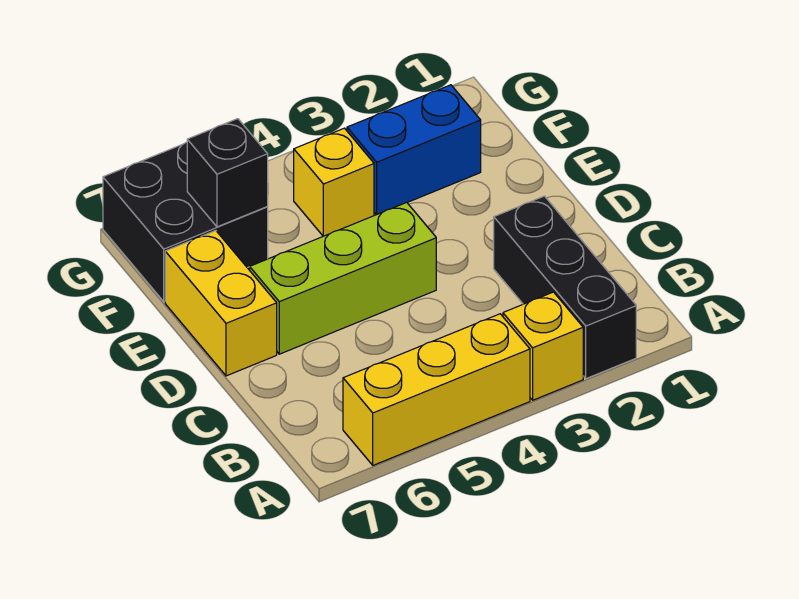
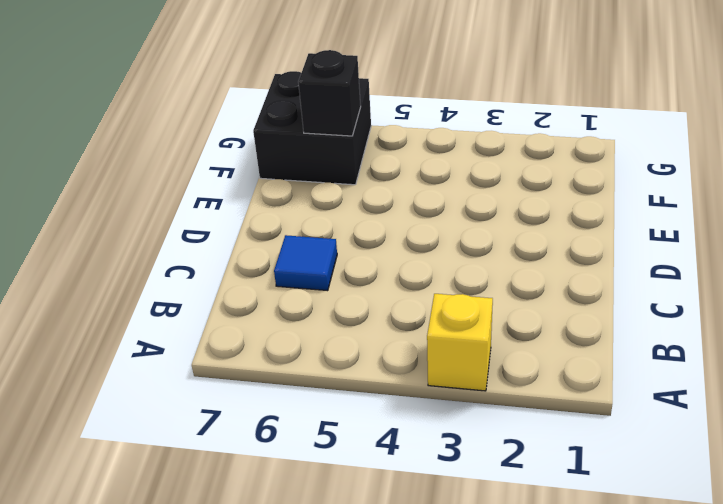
blue 1x1 tile [274,235,337,291] -> none
none -> black 1x3 brick [494,196,636,379]
none -> yellow 1x3 brick [343,314,530,465]

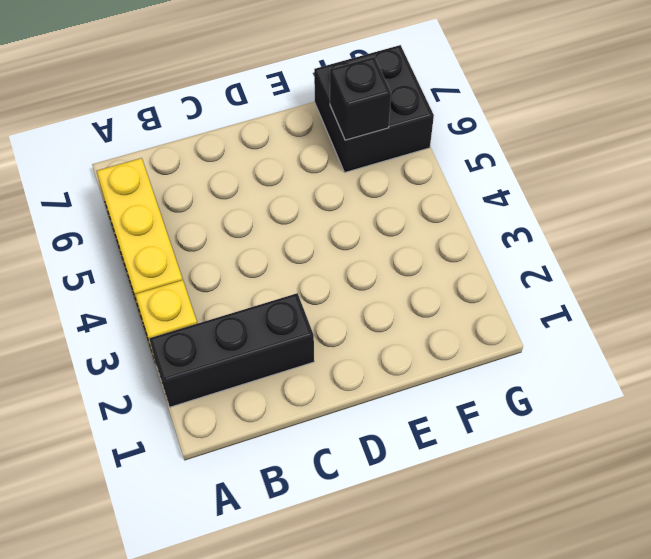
none -> lime 1x3 brick [250,202,436,354]
none -> yellow 1x2 brick [165,231,277,376]

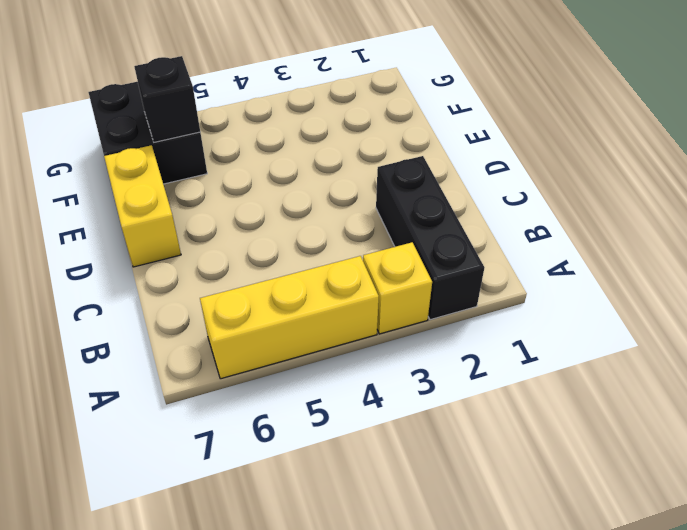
none -> lime 1x3 brick [250,202,436,354]
none -> blue 1x2 brick [347,85,481,215]

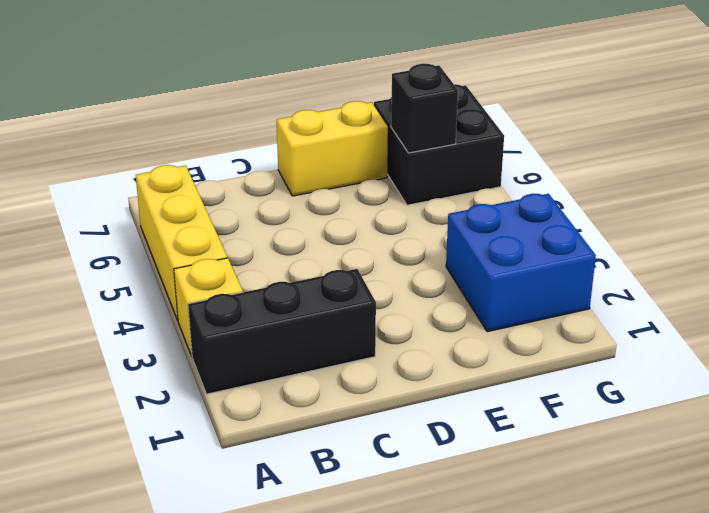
blue 2x2 brick [446,194,596,332] -> blue 1x2 brick [347,85,481,215]
none -> lime 1x3 brick [250,202,436,354]
none -> yellow 1x1 brick [294,128,374,236]

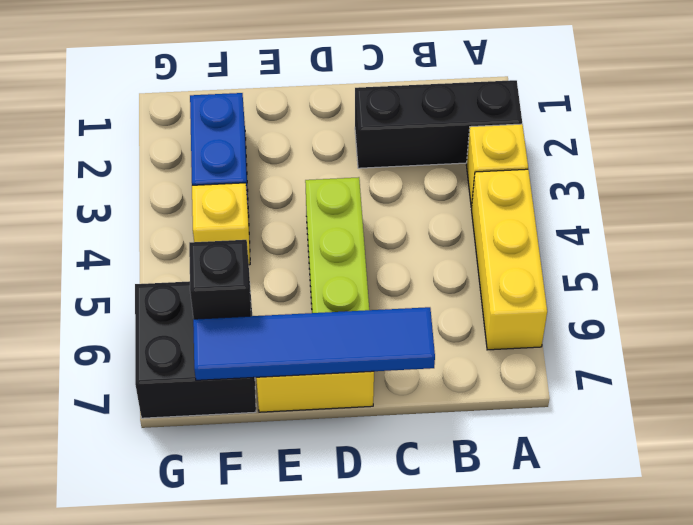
blue 1x4 tile [193,307,435,380] -> none

